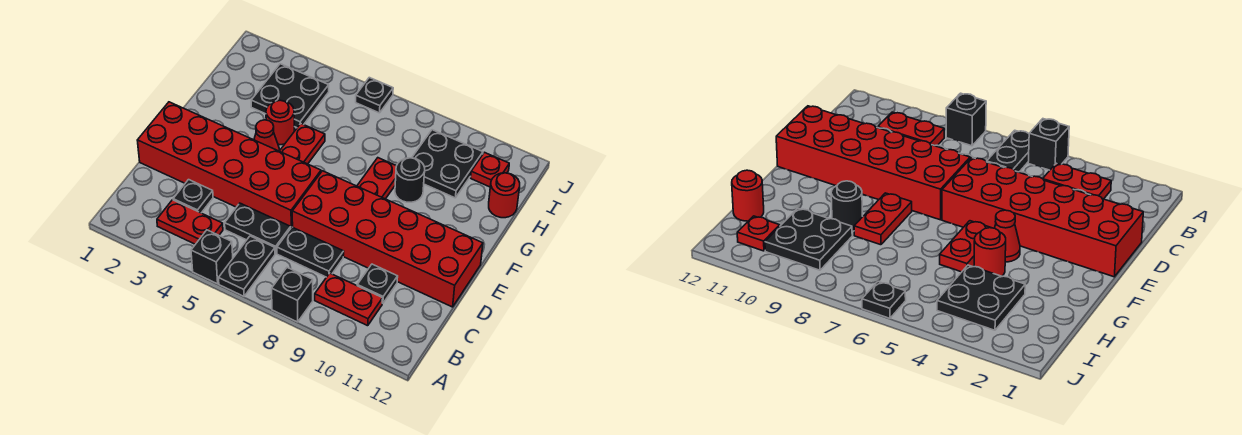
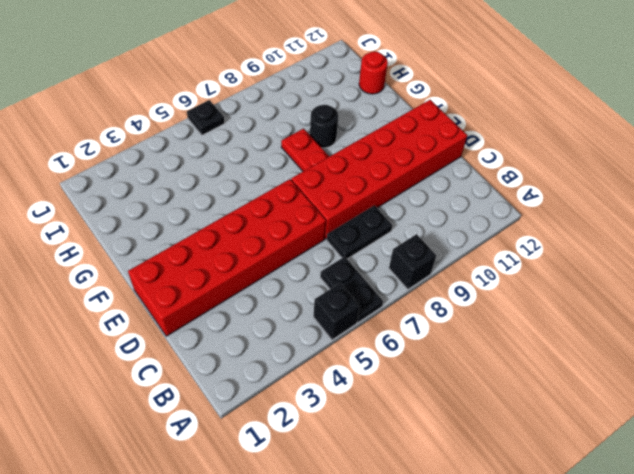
none -> red 1x2 plate [157,200,223,244]
none -> red 1x2 plate [315,273,383,326]
none -> black 1x1 plate [173,180,213,213]

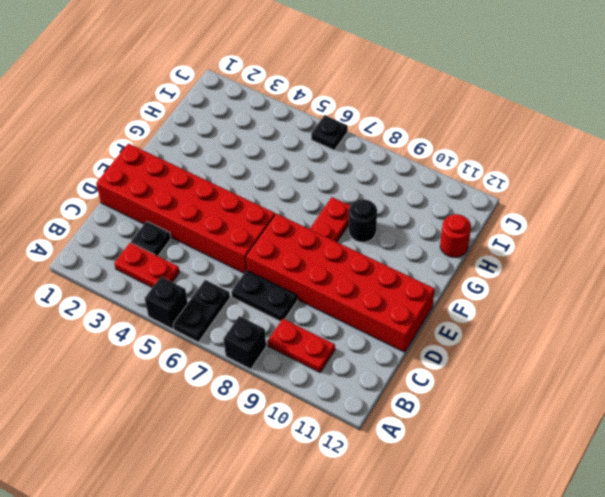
none -> black 1x2 plate [225,203,291,253]
none -> black 1x1 plate [357,264,398,303]
none -> red 1x1 cone [254,120,279,151]

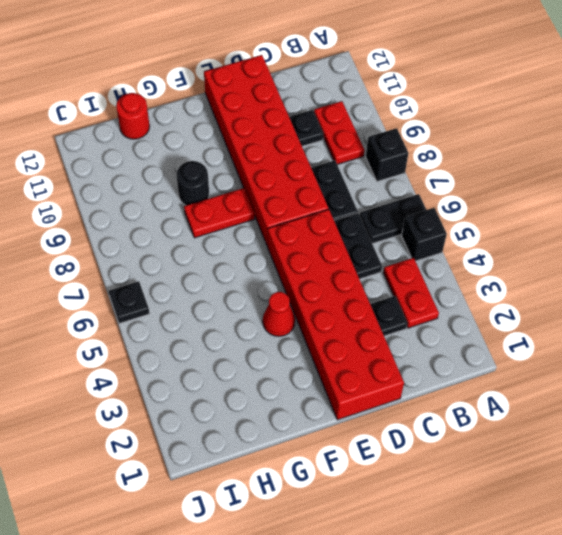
none -> red 1x2 plate [280,124,325,164]
none -> red 1x1 round brick [266,100,294,145]
none -> black 2x2 plate [251,64,329,128]

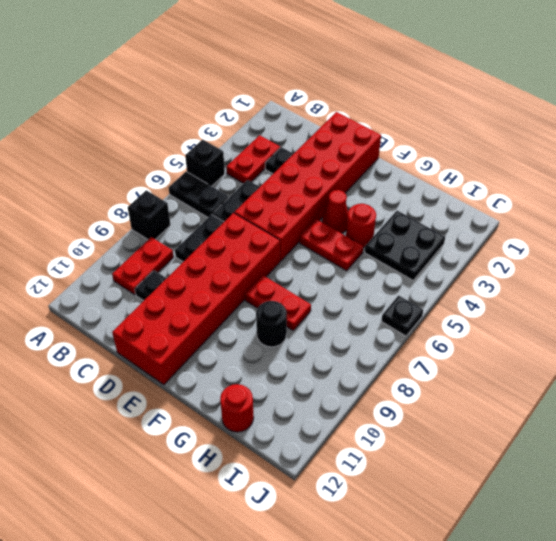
none -> black 2x2 plate [412,130,483,198]
none -> red 1x1 plate [471,152,509,187]

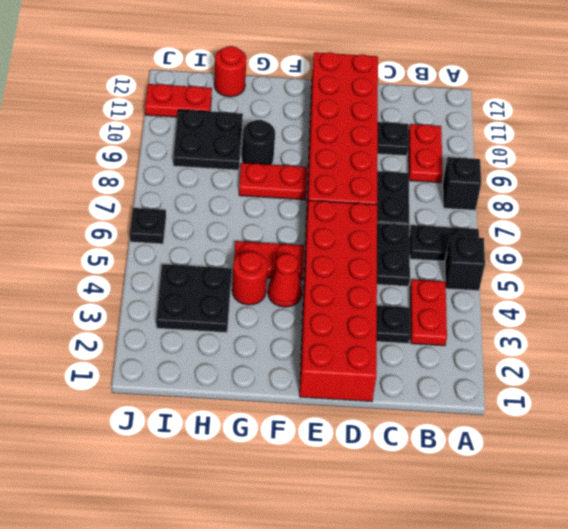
red 1x2 plate [145,84,212,117] -> red 1x1 plate [471,152,509,187]

